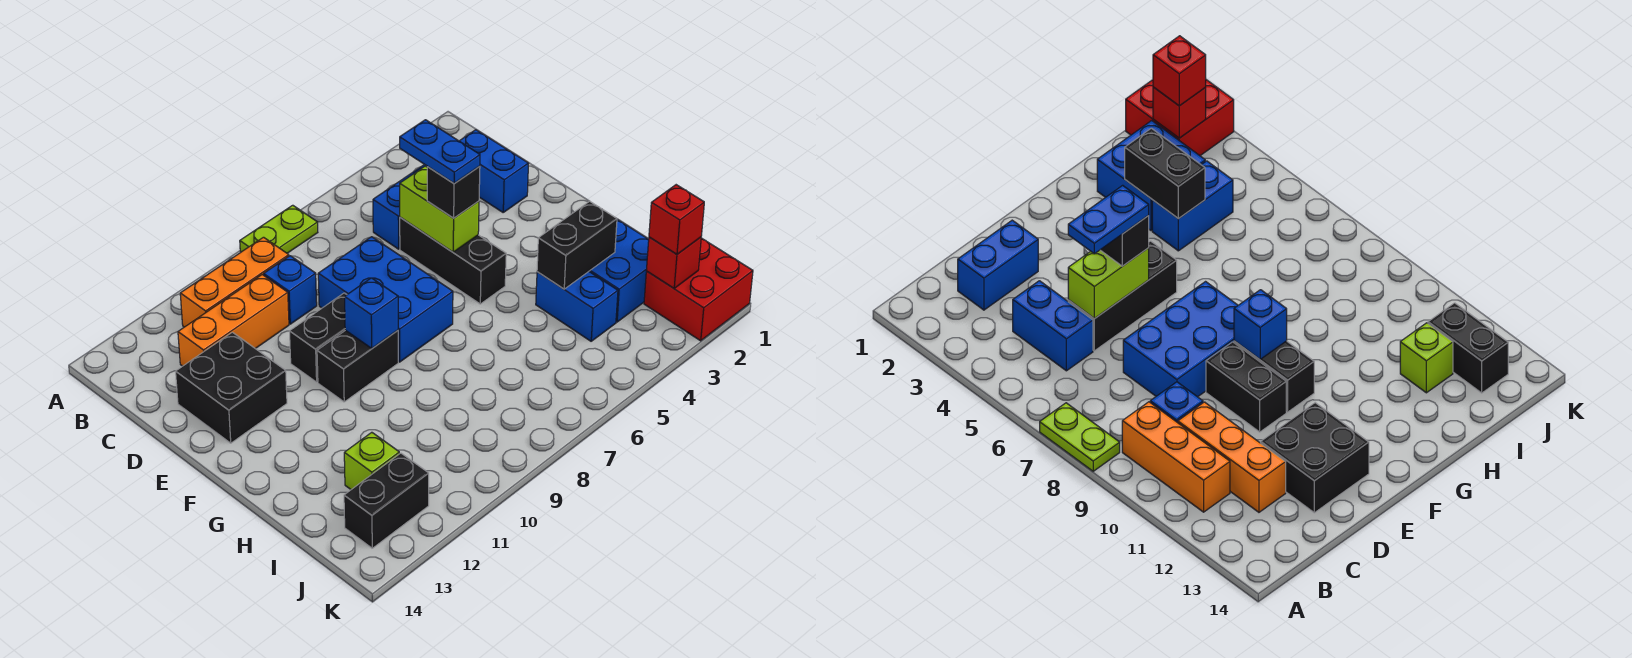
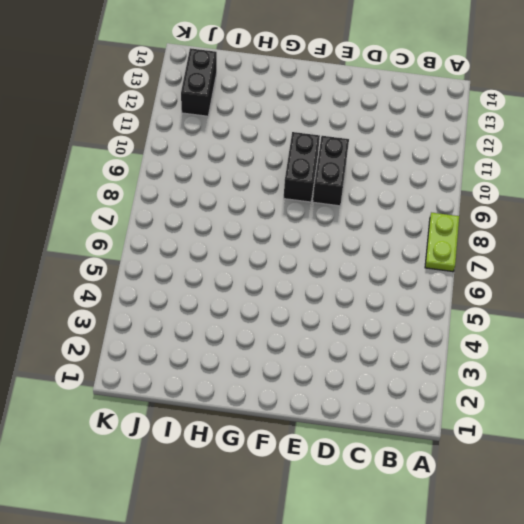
none -> orange 1x3 brick [180,237,289,327]
none -> blue 1x2 brick [460,130,529,212]
none -> blue 1x2 brick [373,165,427,249]

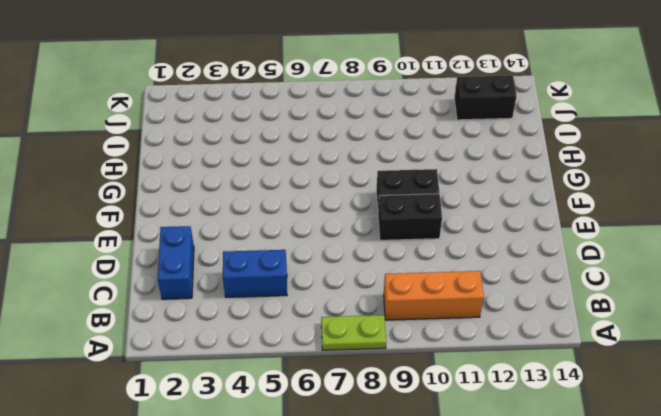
none -> blue 1x1 brick [264,256,317,324]
none -> orange 1x3 brick [178,275,289,366]
none -> black 1x3 brick [400,217,506,304]

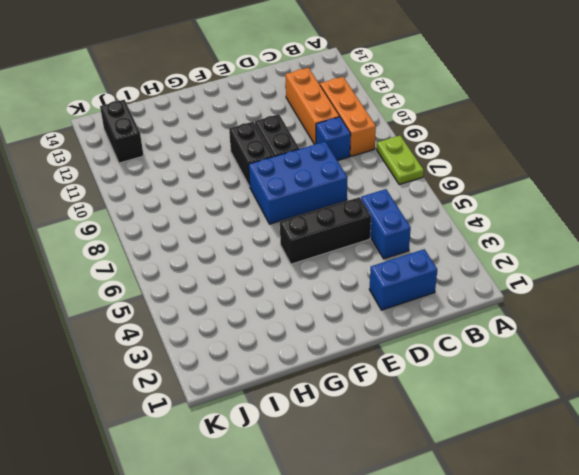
none -> black 2x2 brick [176,332,287,443]
none -> blue 2x2 brick [589,219,649,322]
none -> blue 1x2 brick [536,272,618,341]

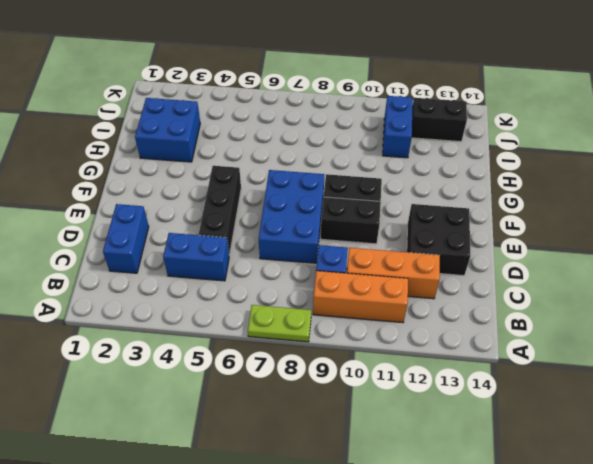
blue 1x2 brick [383,96,413,158] -> blue 1x2 brick moved to [536,272,618,341]
none -> lime 1x1 brick [344,432,399,490]
none -> red 2x2 brick [644,238,753,341]
none -> lime 1x2 brick [400,166,479,252]

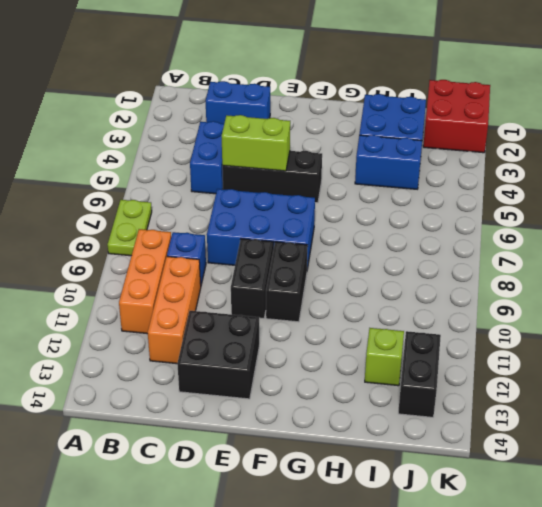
none -> blue 1x1 brick [345,278,398,348]
none -> black 1x2 brick [537,201,617,289]
none -> red 1x1 brick [646,237,701,288]

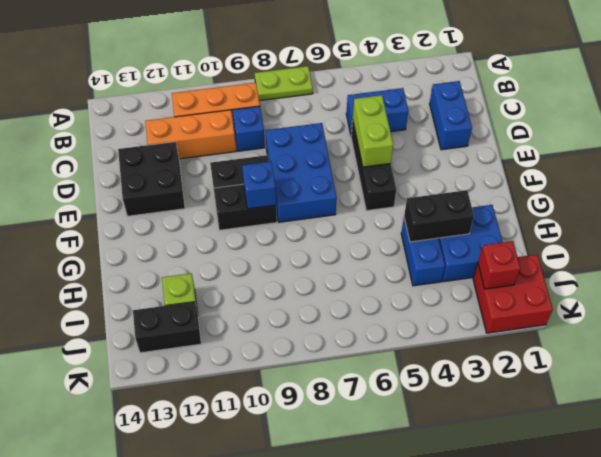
none -> black 1x1 brick [427,166,480,218]
none -> red 1x1 brick [649,185,704,254]
none -> blue 1x2 plate [400,120,480,183]

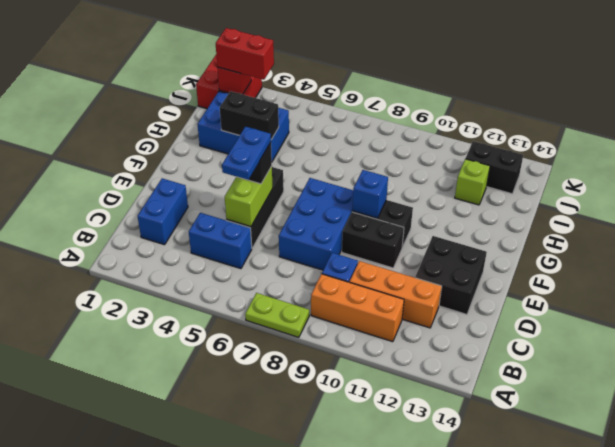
red 1x2 brick [216,28,274,79] -> red 1x1 brick [649,185,704,254]

